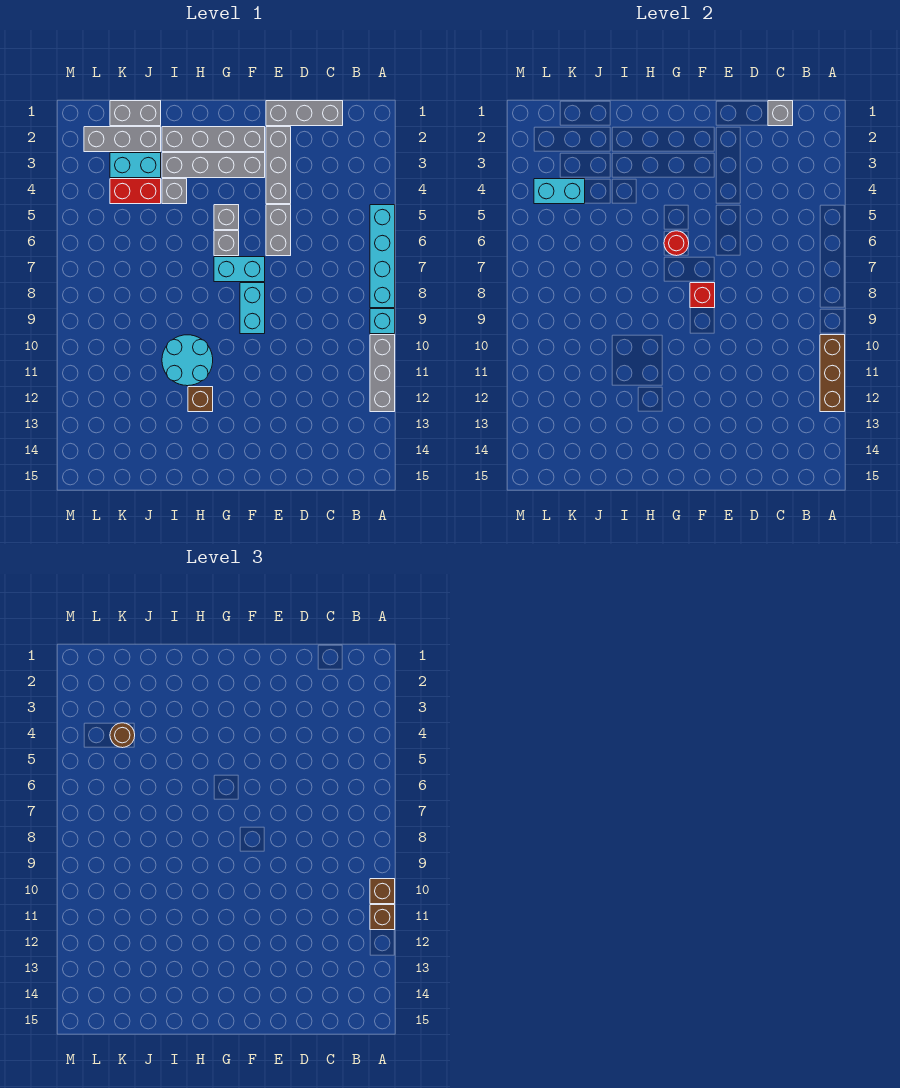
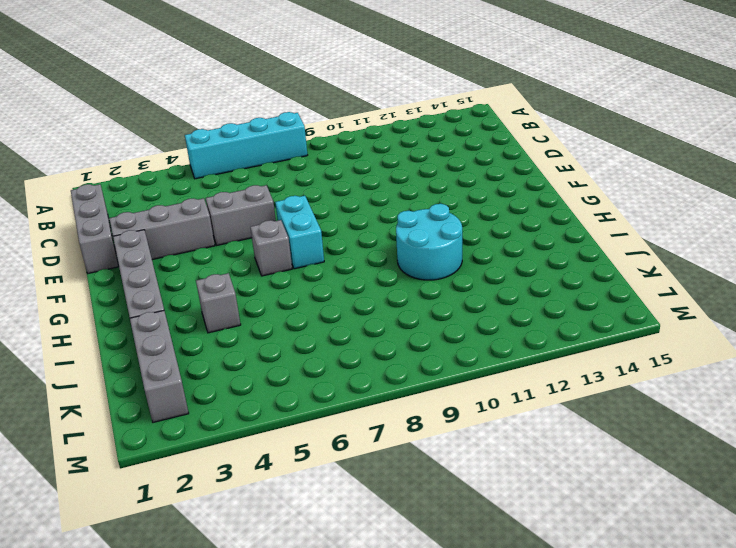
none -> cyan 1x1 brick [370,309,395,334]
none -> grey 1x3 brick [370,335,395,412]
none -> grey 1x4 brick [162,153,265,178]

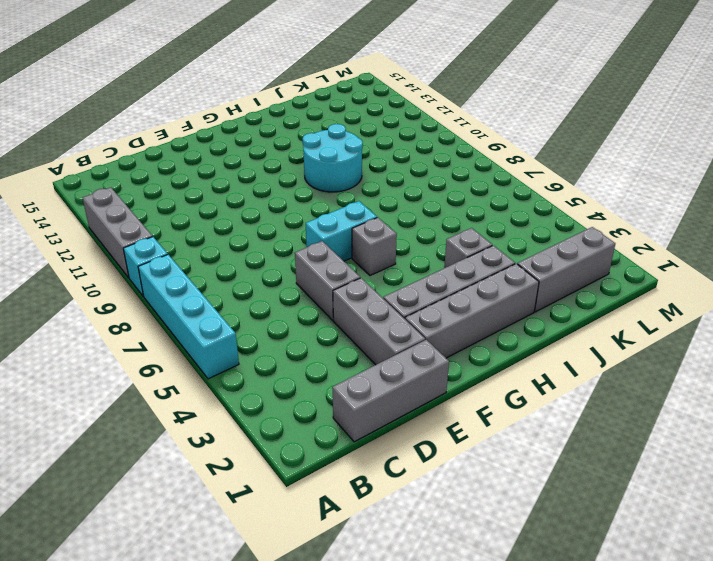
none -> cyan 1x2 brick [240,283,265,334]
none -> grey 1x1 brick [214,205,239,230]
none -> brown 1x1 brick [188,387,213,412]

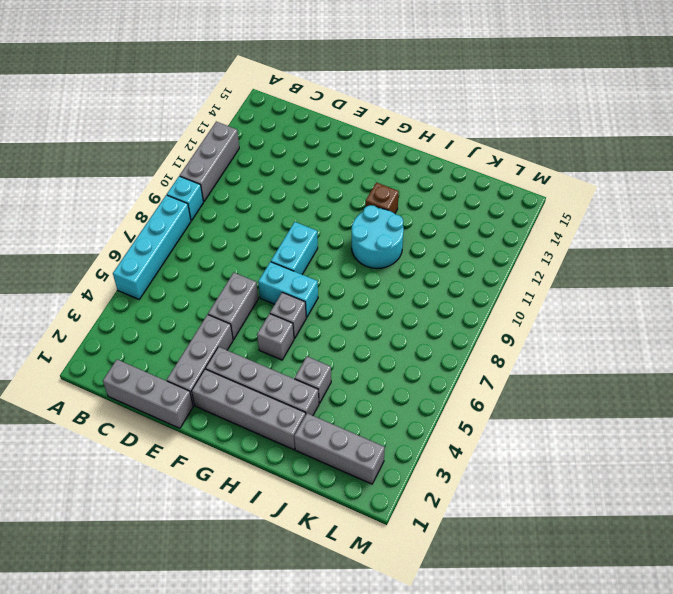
none -> grey 1x2 brick [110,101,161,126]
none -> cyan 1x2 brick [110,153,161,178]
none -> red 1x2 brick [110,179,161,204]

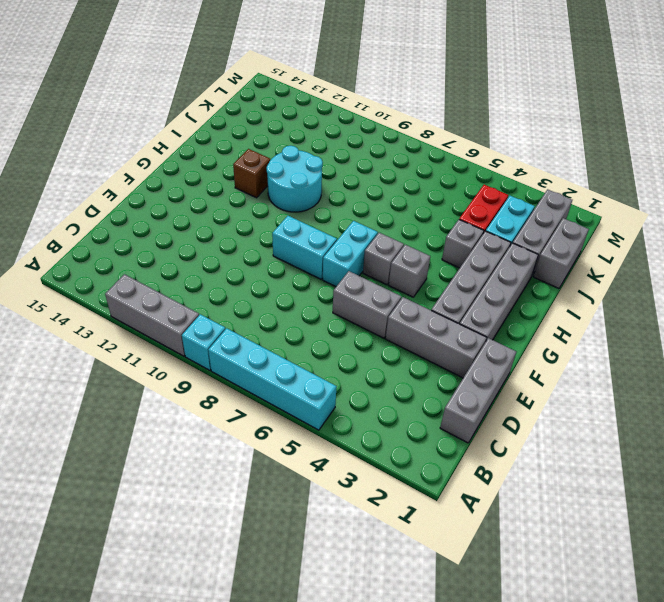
none -> brown 1x3 brick [820,335,845,412]
none -> grey 1x1 brick [768,101,793,126]
none -> red 1x1 brick [690,283,715,308]

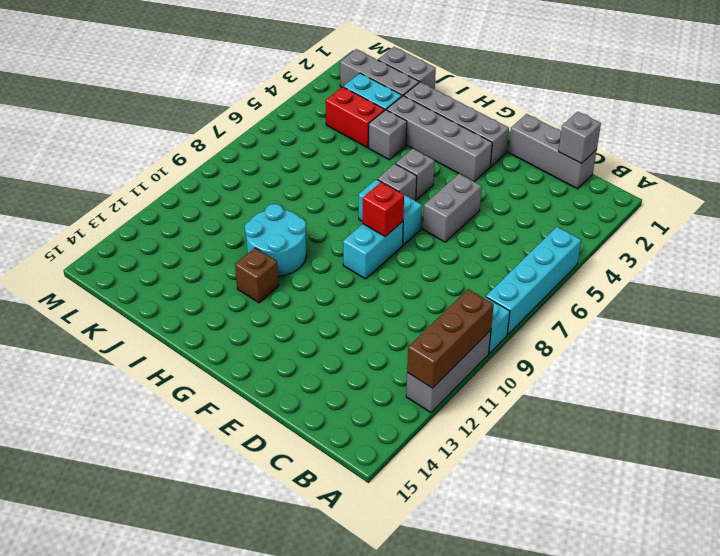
none -> grey 1x3 brick [266,127,291,204]
none -> red 1x1 round brick [664,231,689,256]
none -> cyan 1x2 brick [534,179,585,204]

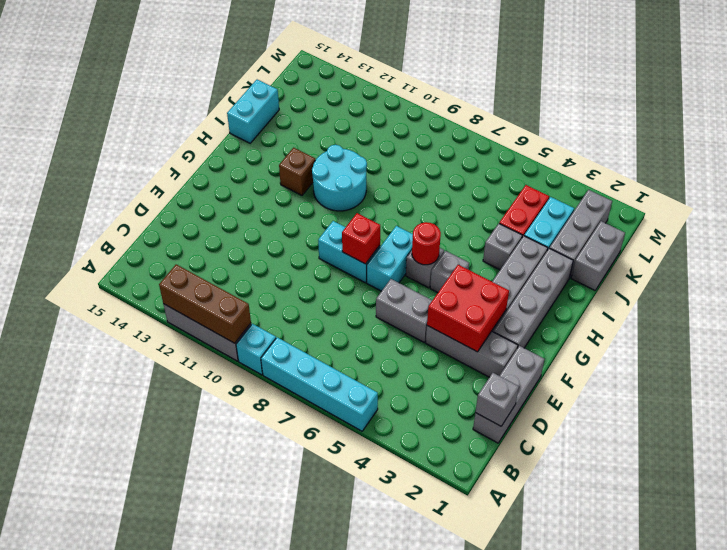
red 2x2 brick [427,265,509,352] -> none
cyan 1x2 brick [227,80,279,143] -> cyan 1x2 brick moved to [534,179,585,204]
none -> brown 1x1 brick [370,879,395,904]
none -> brown 1x1 brick [370,905,395,930]
none -> brown 1x1 round brick [110,723,135,748]

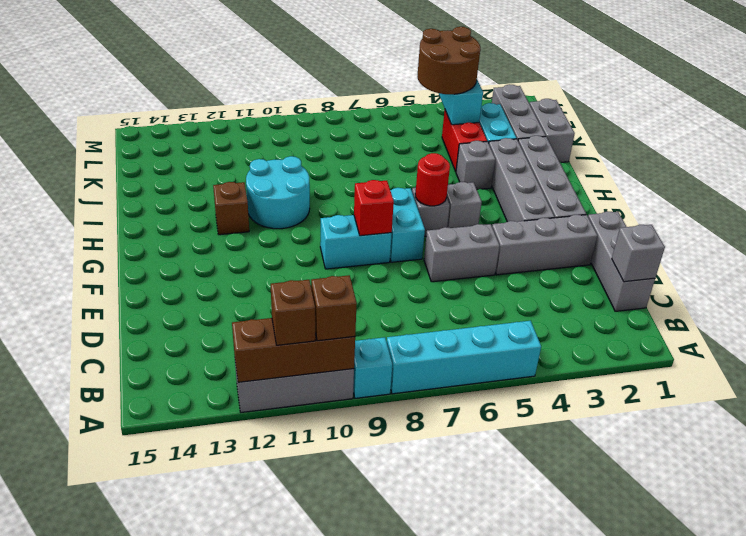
brown 2x2 round brick [417,27,480,94] -> brown 1x1 round brick [110,723,135,748]

